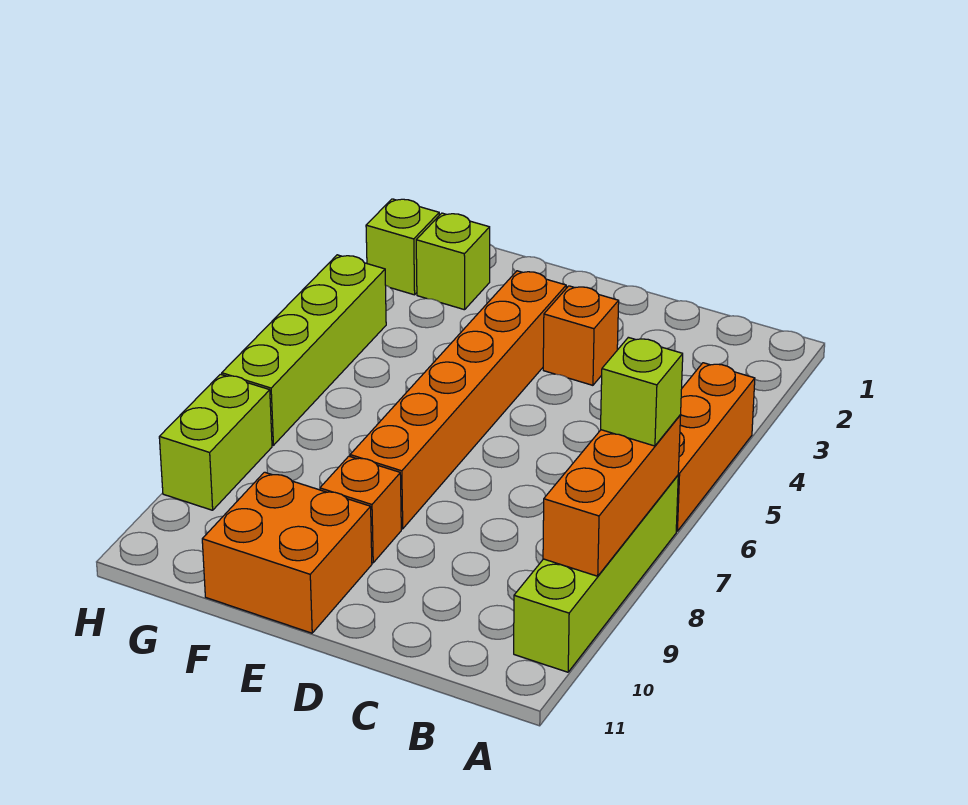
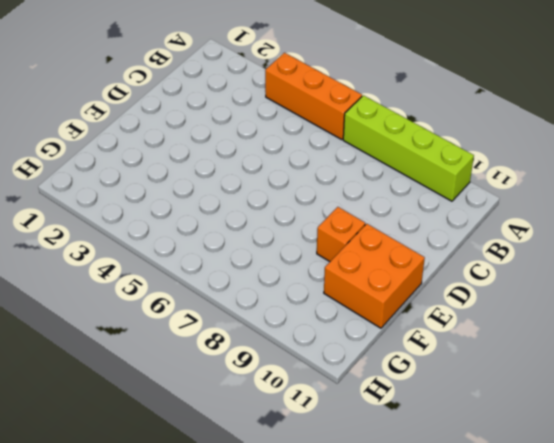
none -> orange 1x1 brick [543,286,619,385]
none -> orange 1x6 brick [350,271,566,529]
none -> lime 1x1 brick [416,213,490,310]

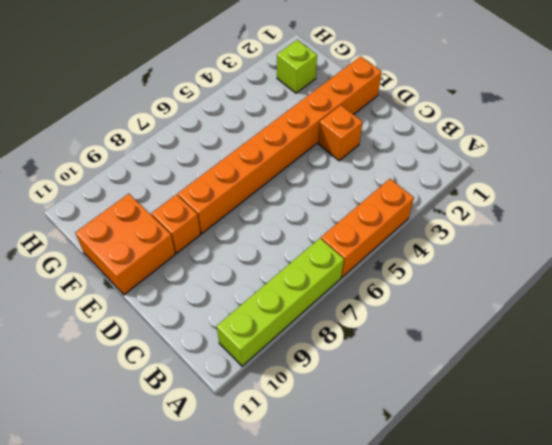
orange 1x8 brick [178,56,382,233] -> orange 1x6 brick [350,271,566,529]
none -> lime 1x1 brick [366,199,439,295]
none -> lime 1x4 brick [222,255,386,445]
none -> lime 1x2 brick [159,374,272,510]

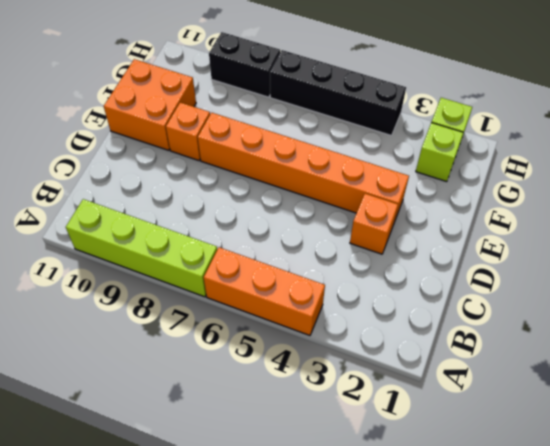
black 1x4 brick [270,50,406,136] -> lime 1x4 brick [222,255,386,445]
black 1x2 brick [209,32,280,97] -> lime 1x2 brick [159,374,272,510]
none -> orange 1x3 brick [543,415,681,576]
none -> lime 1x1 brick [601,337,683,446]

